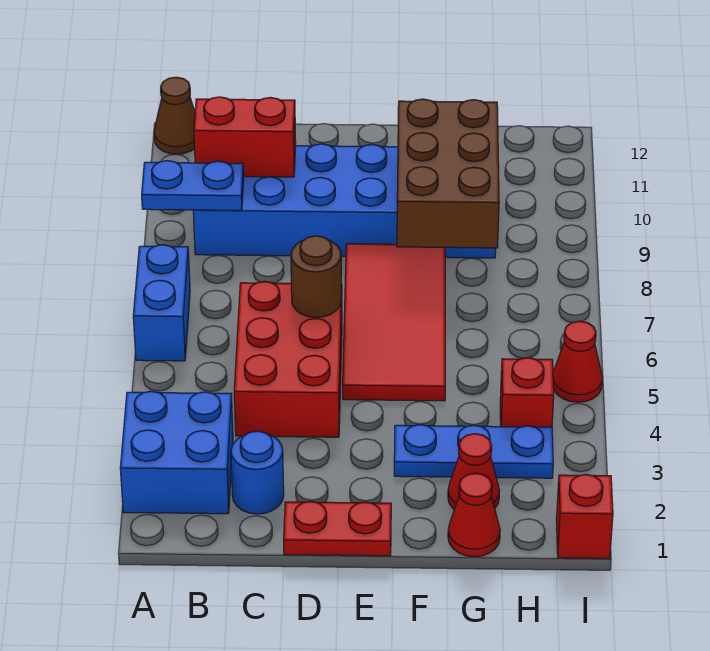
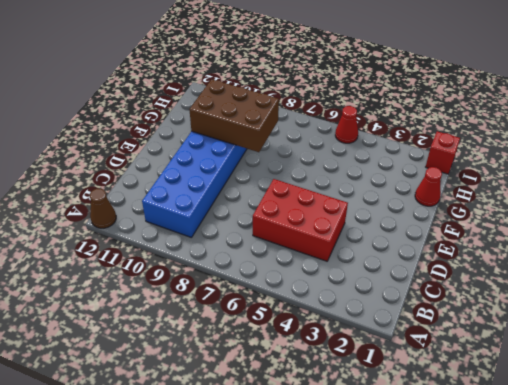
none -> blue 2x2 brick [120,391,233,514]
none -> blue 1x2 brick [133,245,190,361]
none -> blue 1x1 round brick [231,431,284,514]

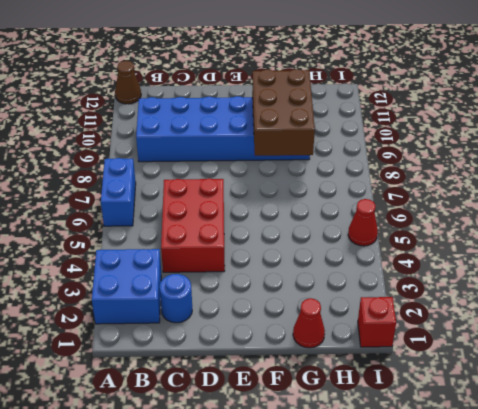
none -> red 1x2 plate [284,501,391,556]
none -> red 2x4 tile [343,244,445,401]
none -> blue 1x3 plate [394,425,553,478]

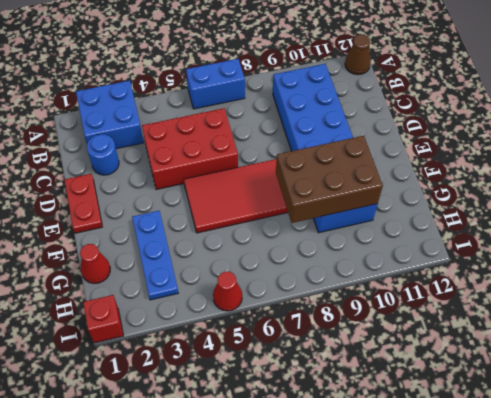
none -> red 1x1 cone [448,434,500,509]
none -> red 1x1 brick [500,358,554,427]
none -> blue 1x2 plate [142,161,244,210]

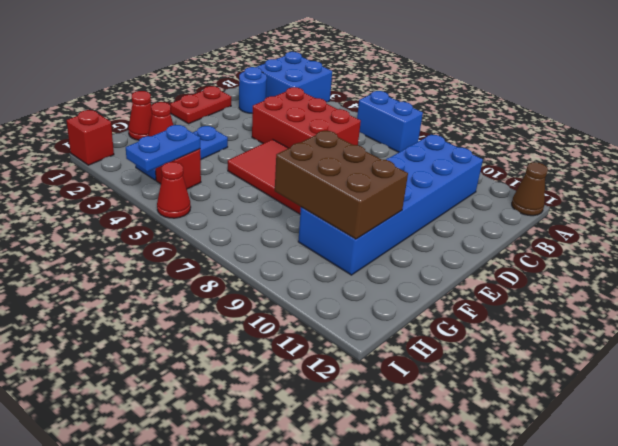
blue 1x2 plate [126,125,200,172] -> blue 1x2 plate moved to [142,161,244,210]
none -> red 1x2 brick [194,97,296,177]
none -> brown 1x1 round brick [291,236,341,318]

